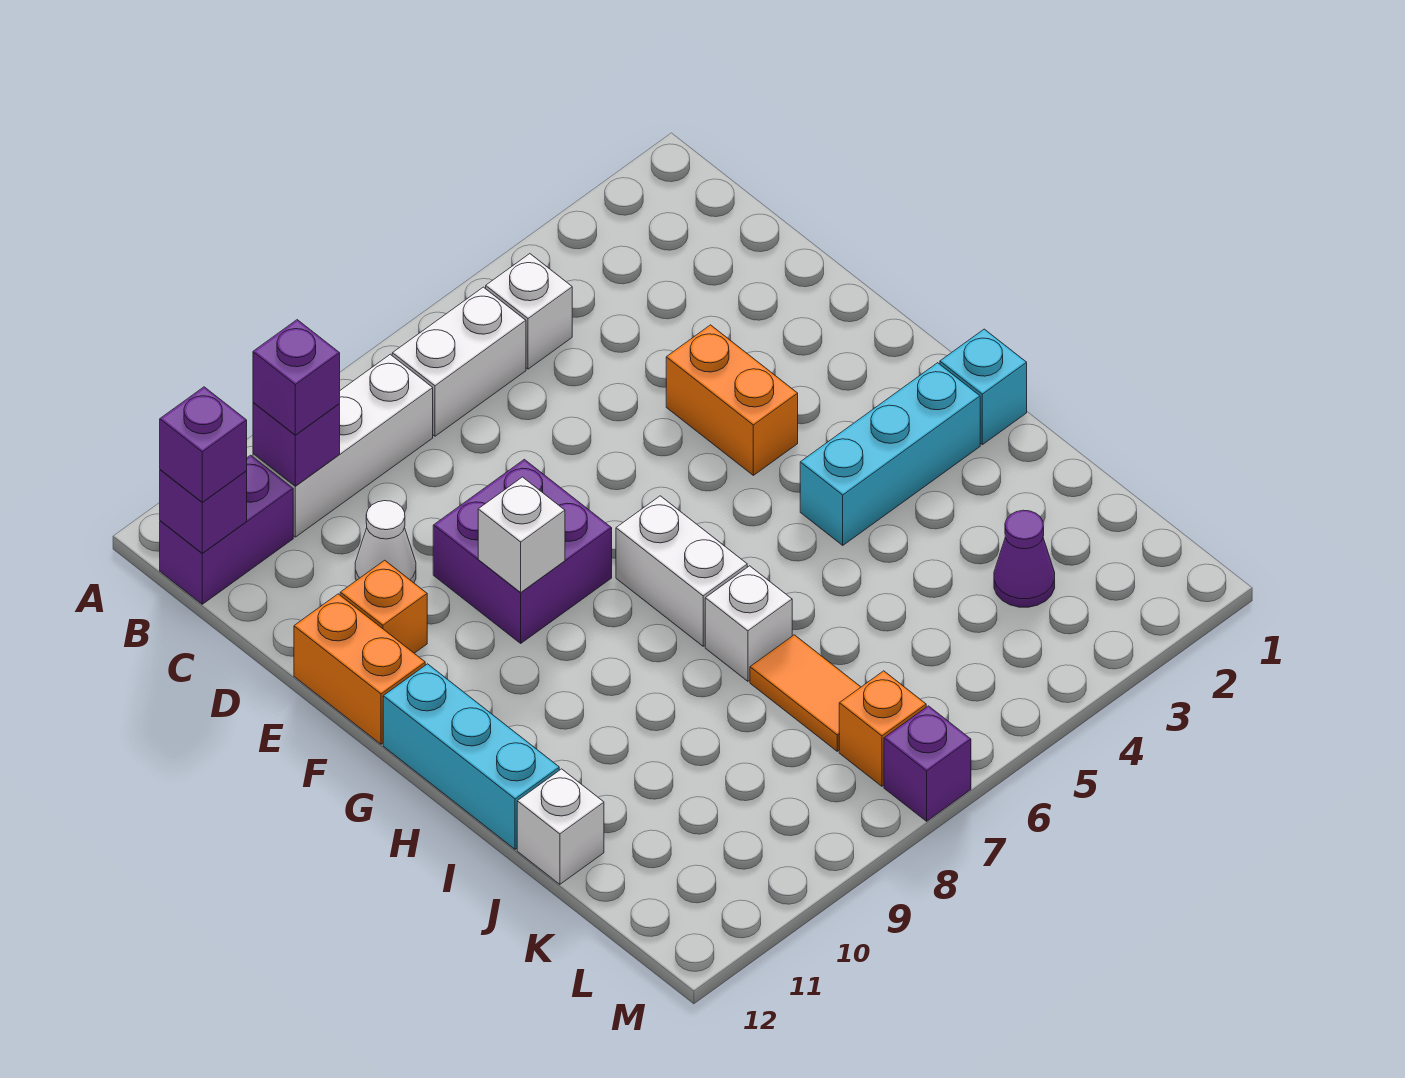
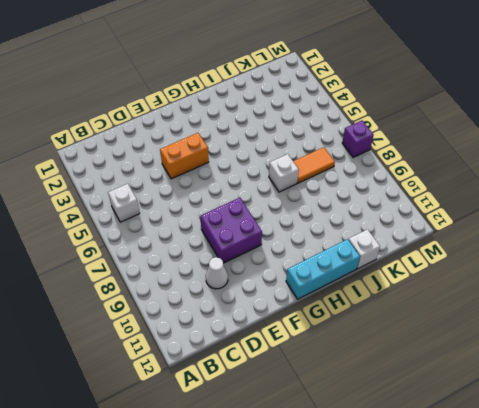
none -> white 1x2 brick [392,287,526,436]
none -> white 1x3 brick [253,354,433,537]
none -> purple 1x2 brick [160,455,293,604]

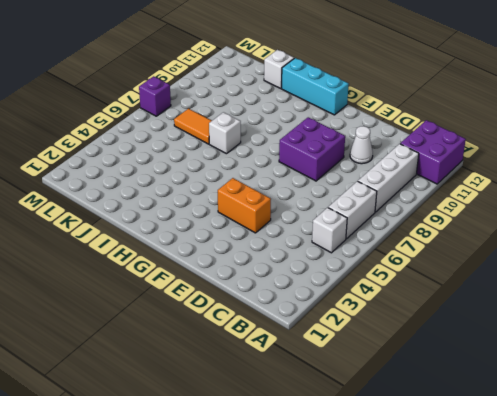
purple 2x2 brick [400,120,466,184] -> purple 1x2 brick [160,455,293,604]
none -> orange 1x1 brick [340,560,427,653]
none -> orange 1x2 brick [294,594,425,744]
none -> white 1x2 brick [616,496,747,646]

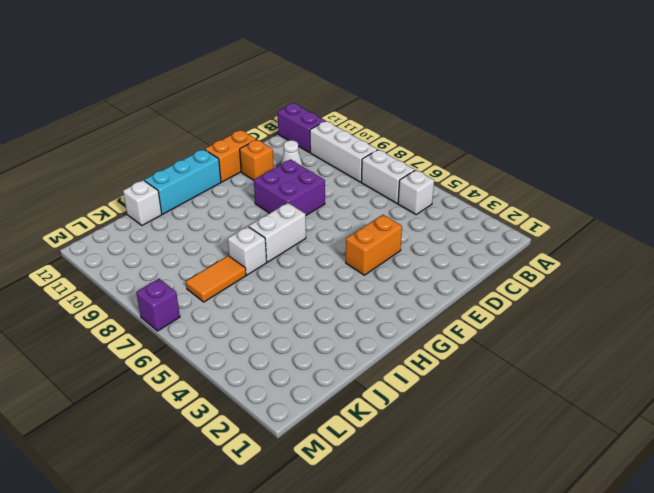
none -> cyan 1x1 brick [940,329,1027,445]
none -> cyan 1x3 brick [800,363,980,545]
none -> purple 1x1 cone [994,510,1055,607]

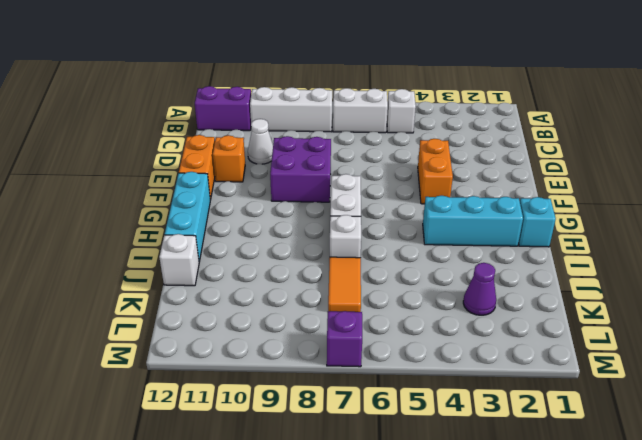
none -> orange 1x1 brick [839,671,926,786]
none -> purple 1x1 brick [253,402,340,486]
none -> purple 1x1 brick [160,470,247,553]

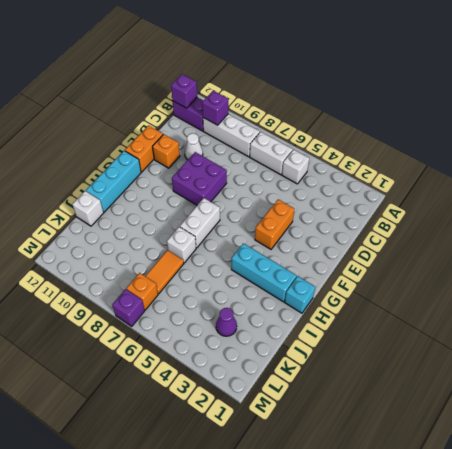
none -> white 1x1 brick [478,477,565,592]
none -> purple 1x1 brick [253,320,340,435]
none -> purple 1x1 brick [160,387,247,502]

